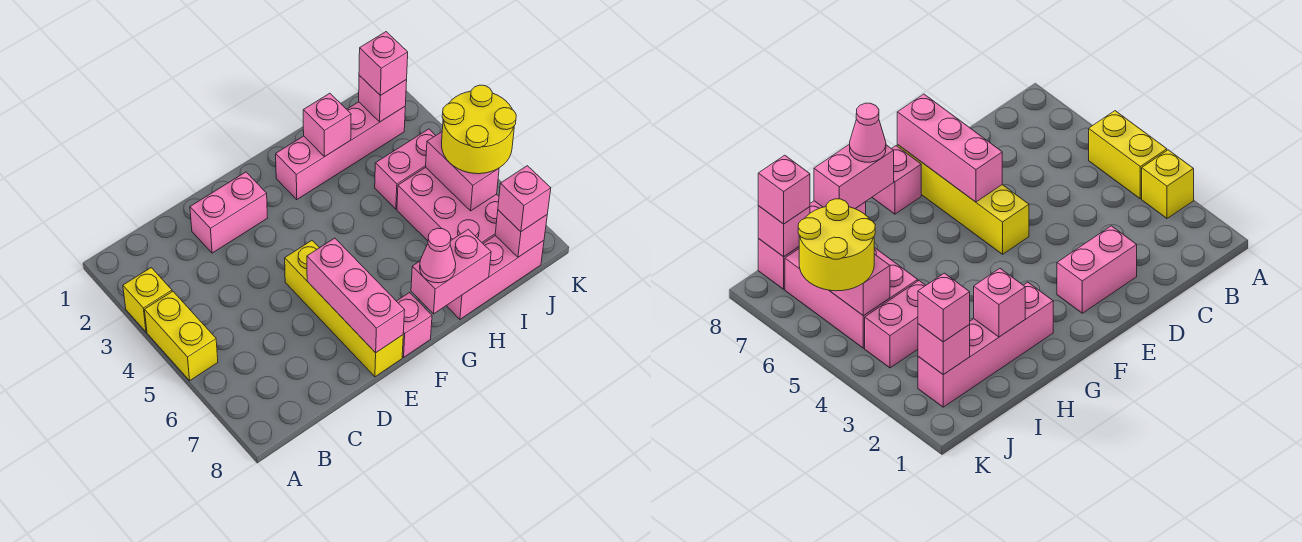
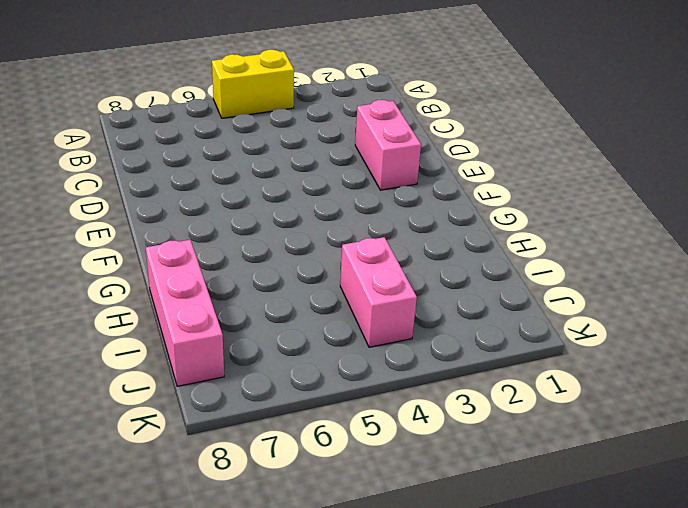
none -> yellow 1x1 brick [123,268,172,332]
none -> yellow 1x4 brick [285,241,403,377]
none -> pink 1x1 brick [397,293,432,357]

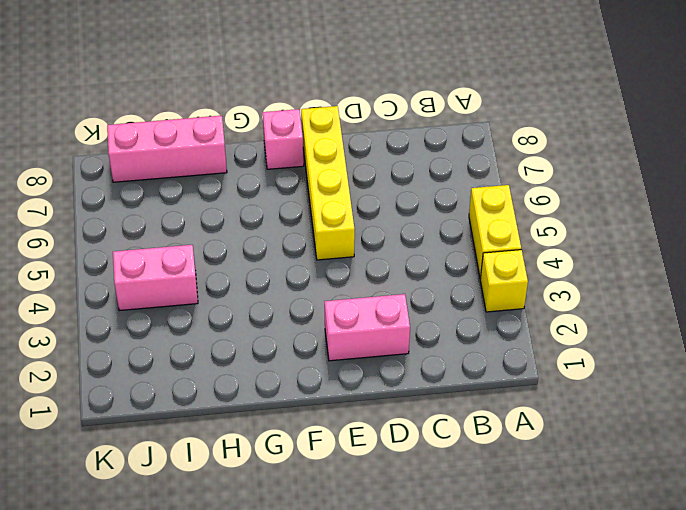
none -> pink 1x4 brick [276,102,405,199]
none -> pink 2x3 brick [397,167,499,243]
none -> pink 1x3 brick [307,238,405,353]

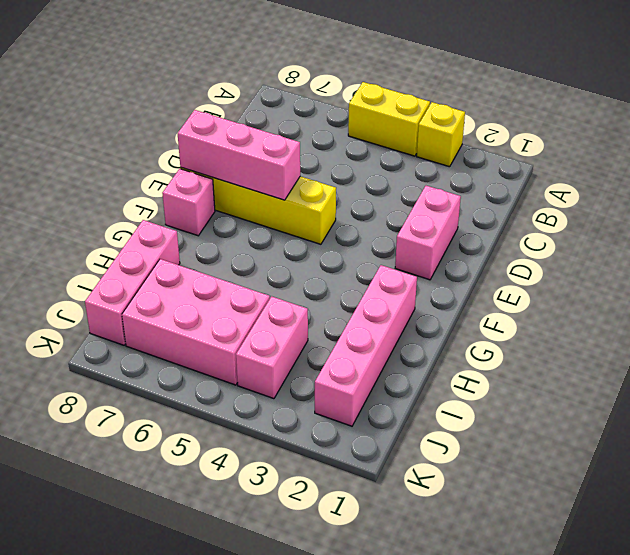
none -> pink 1x2 brick [411,229,491,314]
none -> pink 1x1 brick [303,93,351,157]
none -> pink 1x1 brick [359,75,407,122]

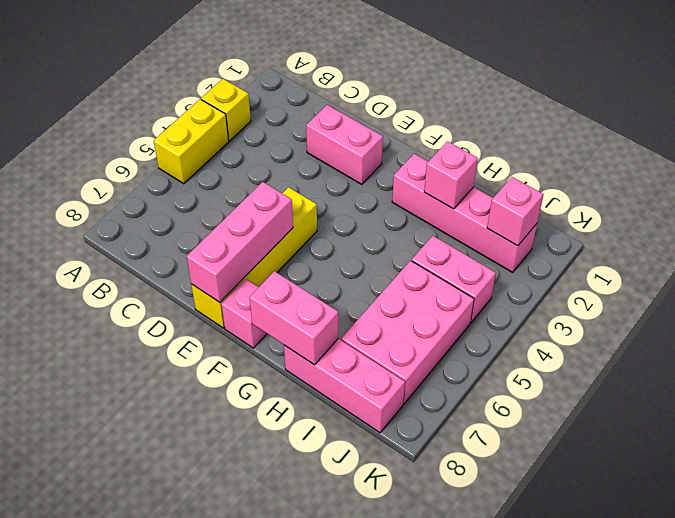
none -> pink 1x2 brick [426,132,499,211]
none -> pink 1x1 brick [495,210,547,257]
none -> pink 1x1 cone [420,228,456,283]

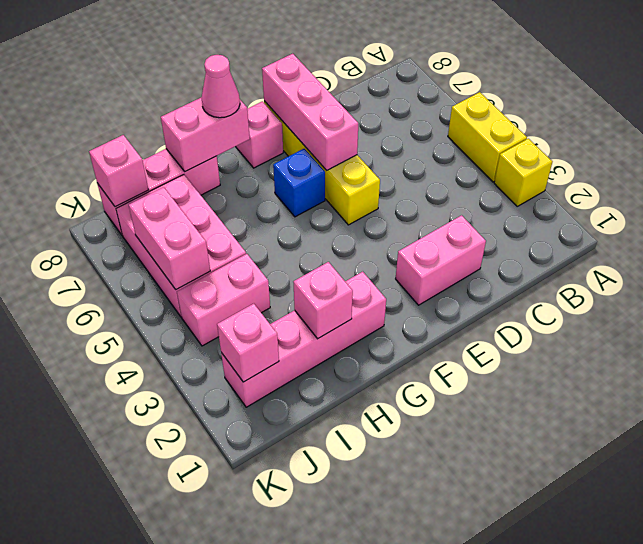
blue 1x1 brick [273,149,325,217] -> none
none -> pink 1x1 brick [359,32,408,95]
none -> yellow 2x2 round brick [442,85,516,174]
none -> pink 1x1 brick [498,166,551,232]

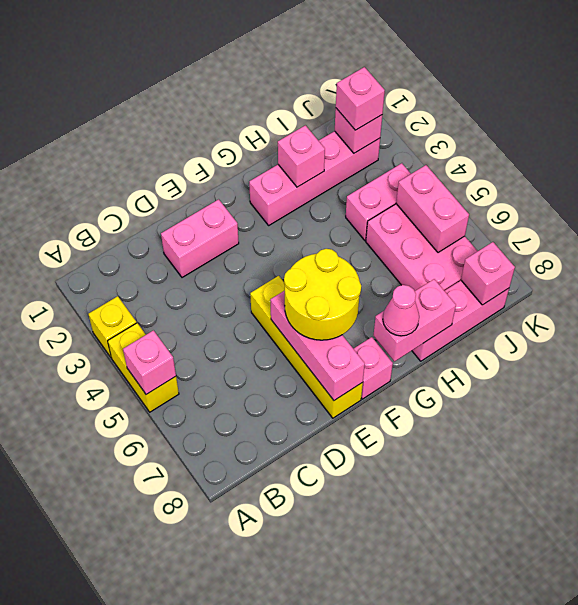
pink 1x1 brick [123,330,176,394] -> pink 1x1 brick moved to [498,166,551,232]
yellow 2x2 round brick [284,249,361,340] -> yellow 2x2 round brick moved to [442,85,516,174]

